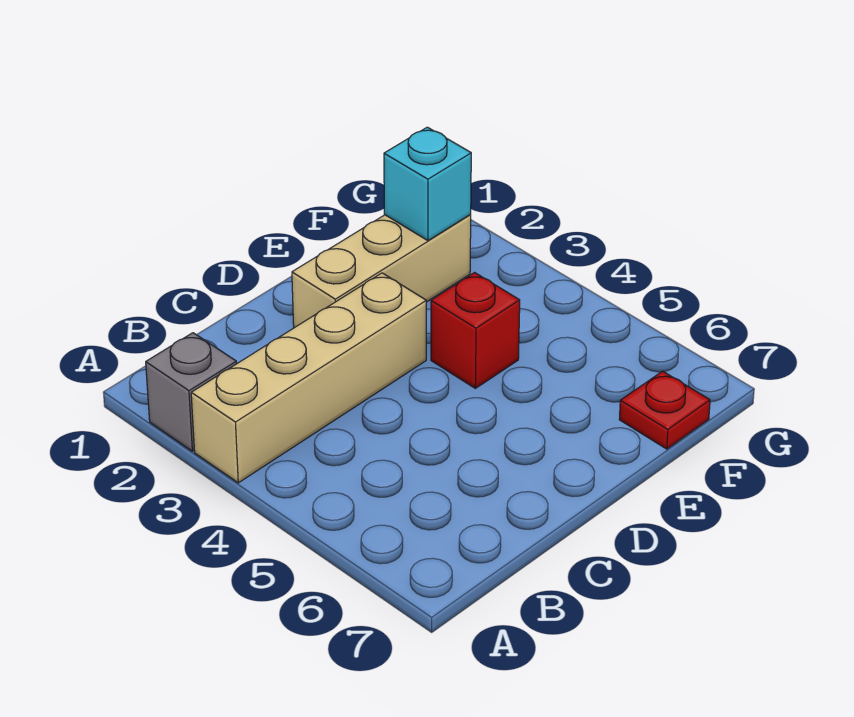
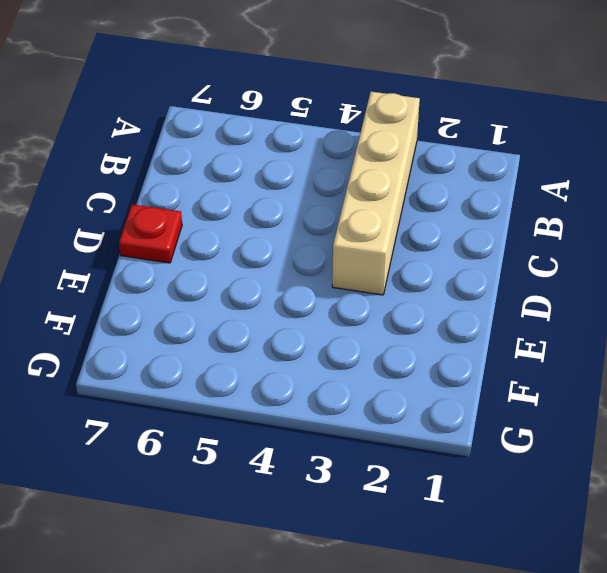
red 1x1 plate [119,204,182,263] -> red 1x1 plate moved to [619,371,710,449]
none -> grey 1x1 brick [146,333,237,451]
none -> tan 1x3 brick [292,215,471,328]

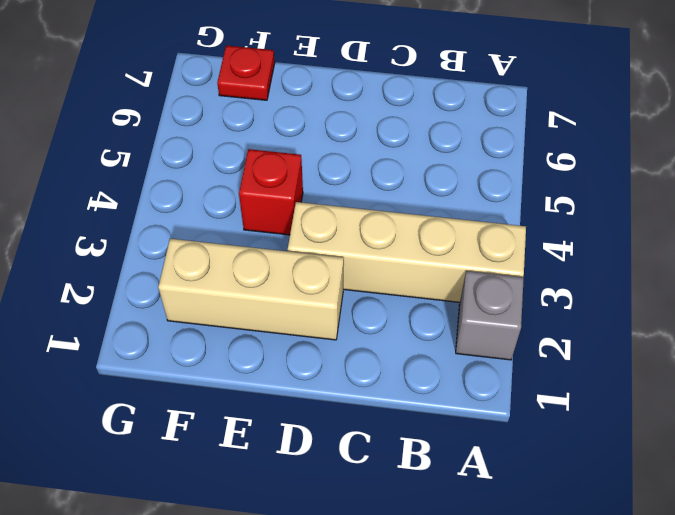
none -> cyan 1x1 brick [384,127,471,241]

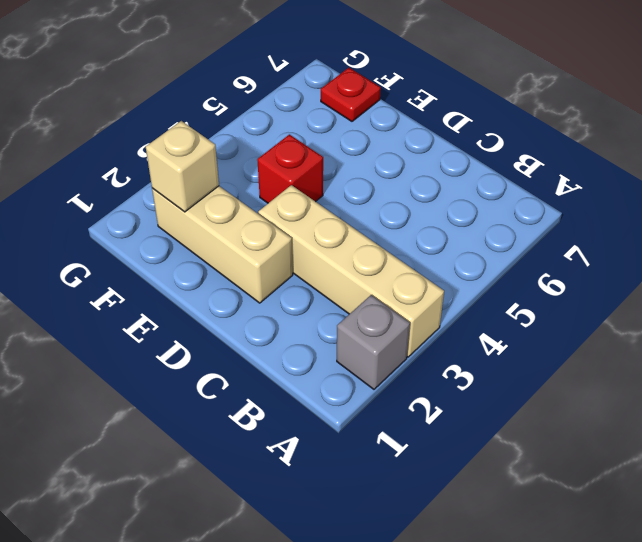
tan 1x1 brick [146,121,219,212] -> cyan 1x1 brick [384,127,471,241]

